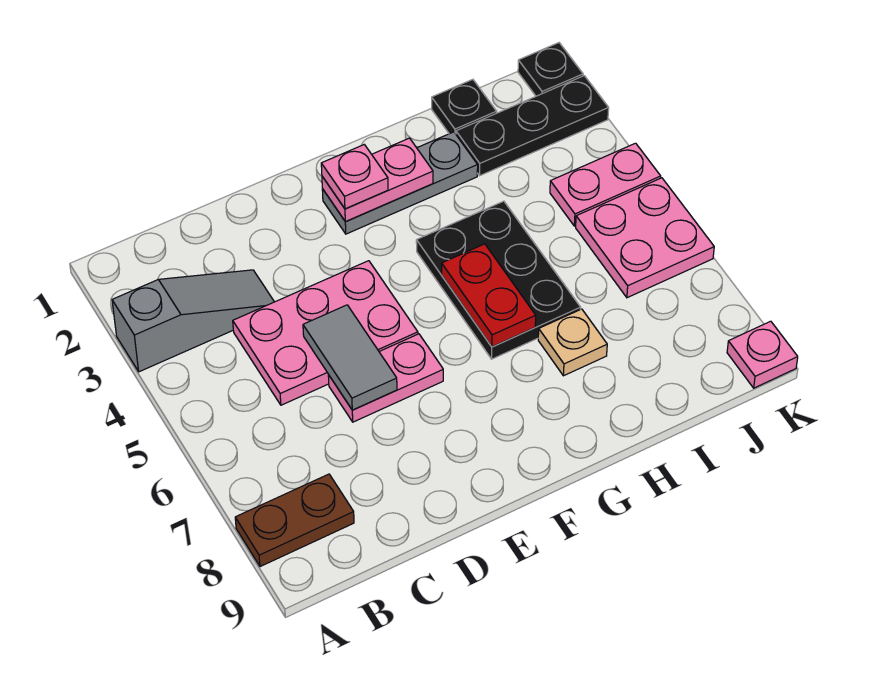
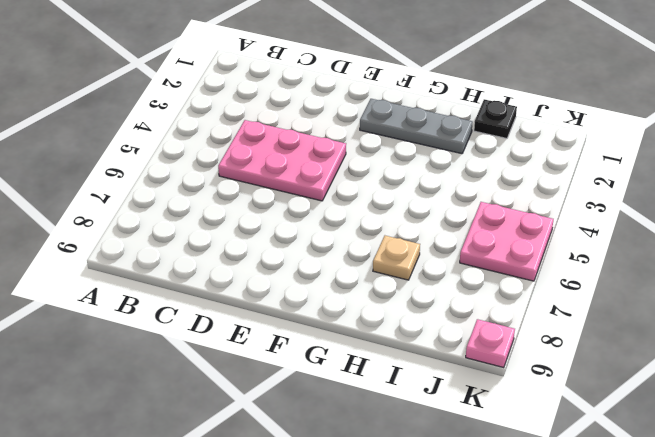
none -> grey 1x3 slope [112,270,274,372]
none -> brown 1x2 plate [235,474,354,567]
none -> pink 1x2 plate [328,334,443,422]

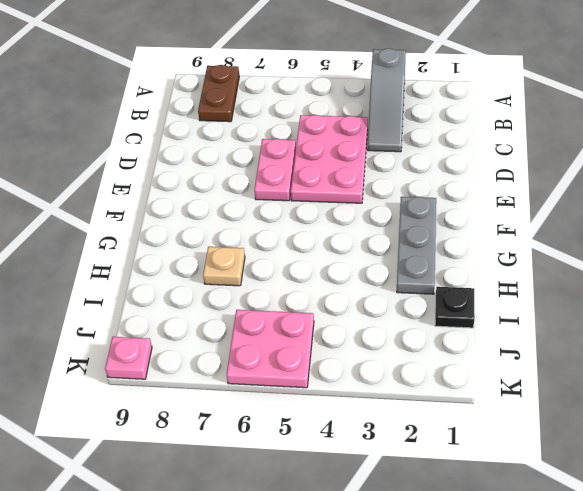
none -> black 2x3 plate [416,201,581,359]
none -> black 1x3 plate [456,76,609,176]
none -> pink 1x2 plate [550,143,661,226]

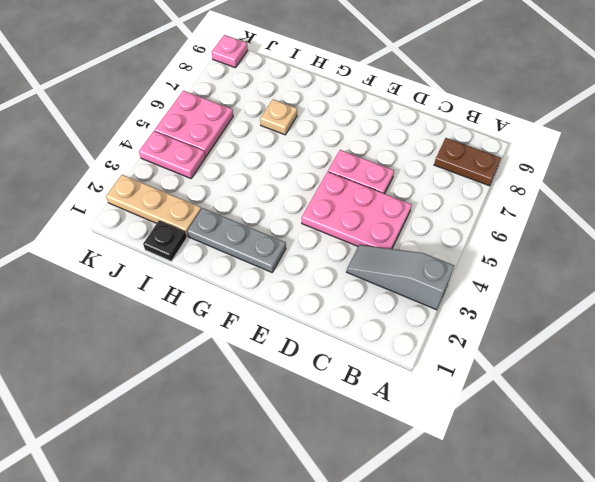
tan 1x3 plate [106,175,201,236] -> black 1x3 plate [456,76,609,176]
none -> black 2x3 plate [416,201,581,359]
none -> black 1x1 plate [518,43,583,96]
none -> grey 1x2 tile [303,305,397,410]

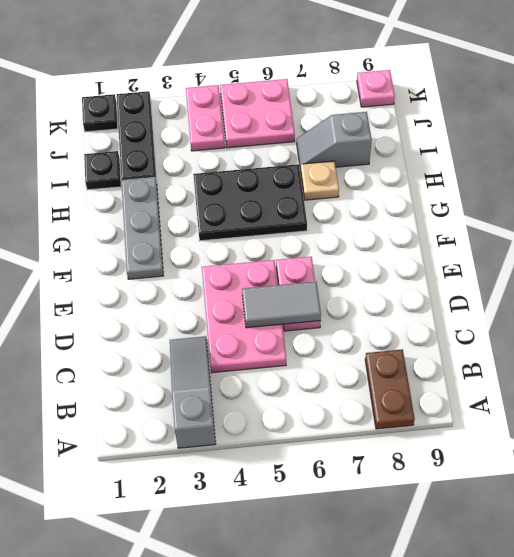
grey 1x2 slope [297,112,372,170] -> none
none -> pink 1x2 plate [322,138,433,222]
none -> red 1x2 plate [442,244,536,347]
none -> pink 1x1 plate [321,145,388,209]

